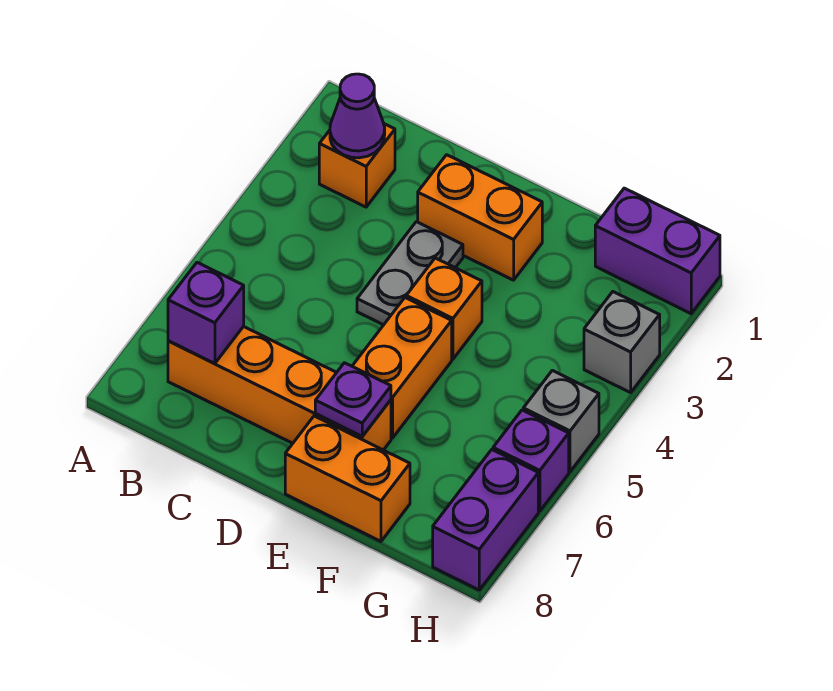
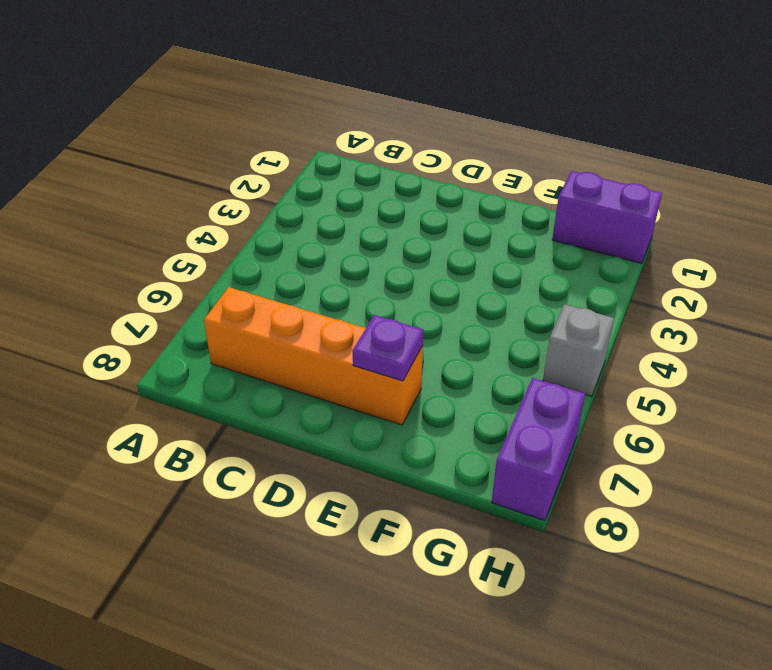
none -> orange 1x1 brick [319,124,395,207]
none -> orange 1x2 brick [418,155,542,280]
none -> grey 1x2 plate [357,222,463,325]

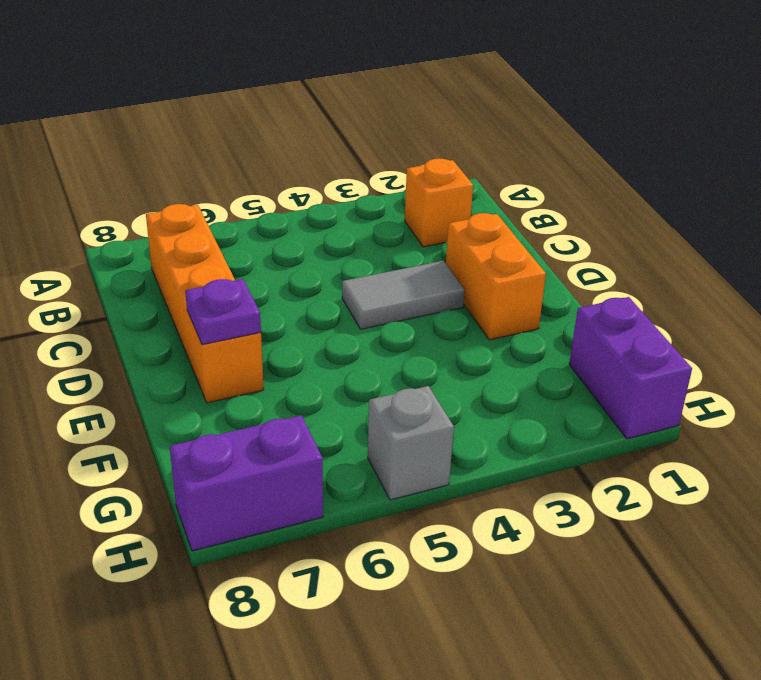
grey 1x2 tile [342,261,465,329] -> grey 1x2 plate [357,222,463,325]
none -> orange 1x1 brick [406,258,482,359]
none -> orange 1x2 brick [352,298,452,438]
none -> orange 1x2 brick [285,416,410,541]

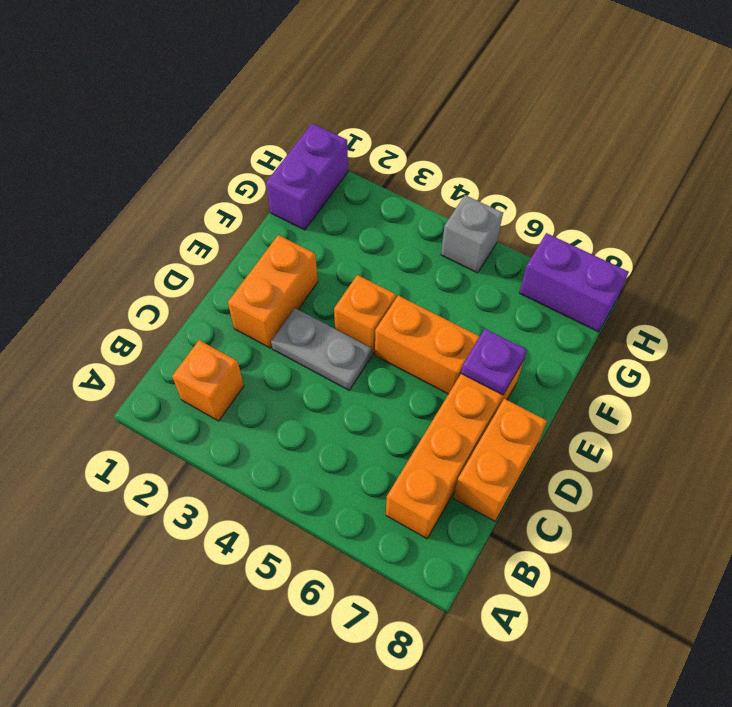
orange 1x2 brick [453,399,547,521] -> orange 1x2 brick moved to [285,416,410,541]
none -> grey 1x1 brick [584,292,660,393]
none -> purple 1x1 brick [493,410,569,511]
none -> purple 1x1 cone [330,74,385,158]

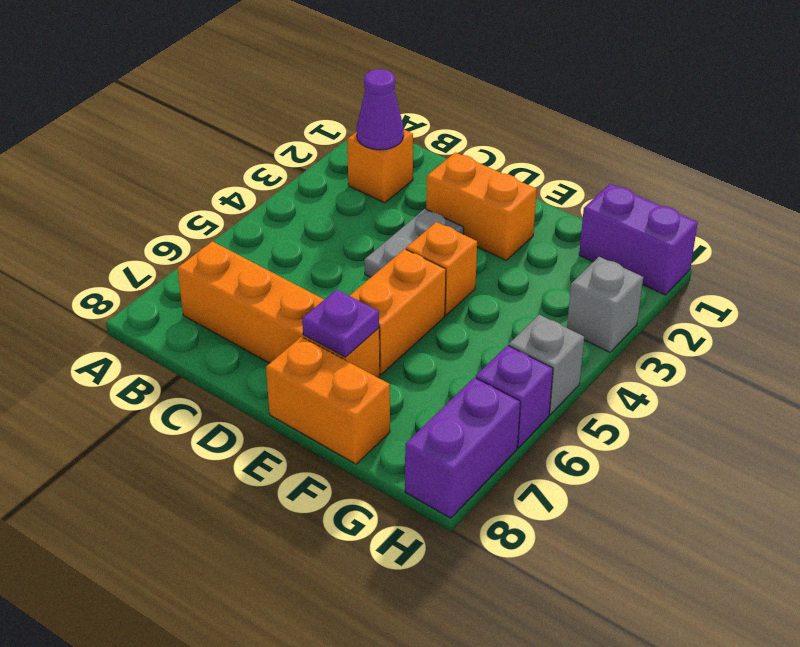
none -> purple 1x1 brick [168,262,244,363]

